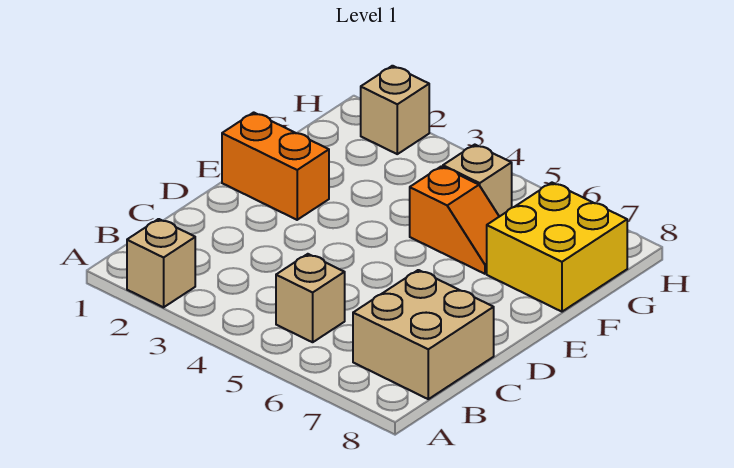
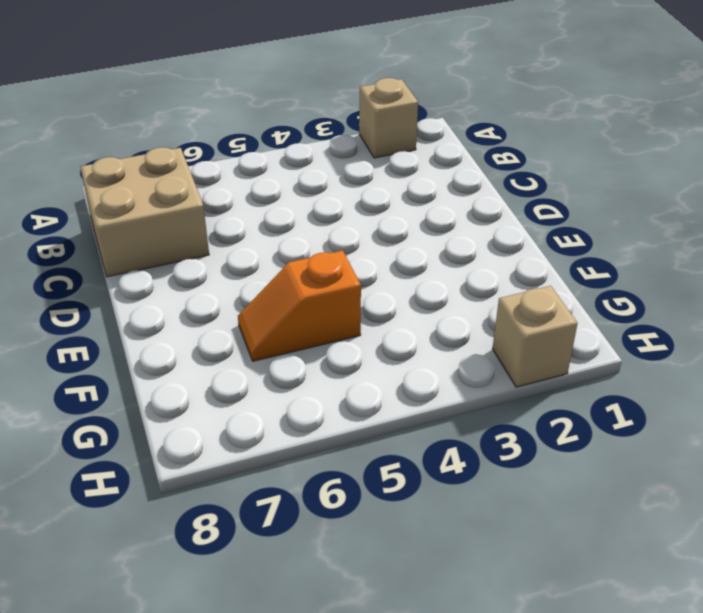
none -> tan 1x1 brick [276,254,345,342]
none -> orange 1x2 brick [222,112,329,220]

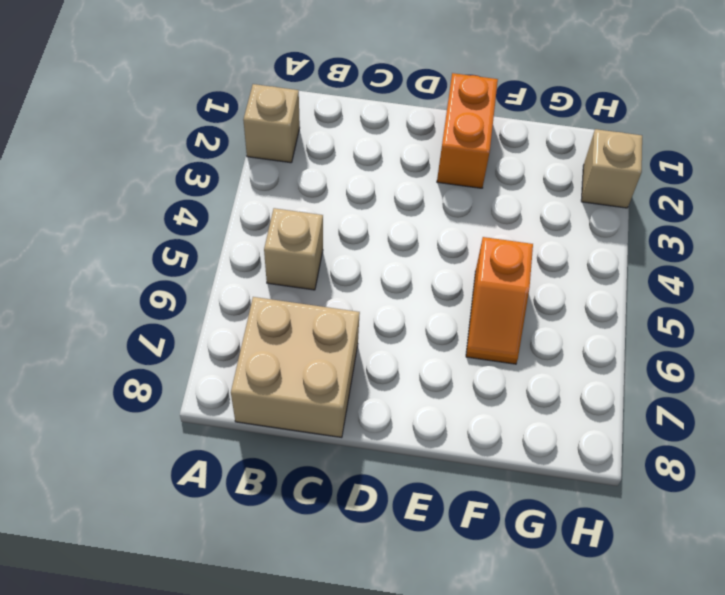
none -> yellow 2x2 brick [487,183,627,312]
none -> tan 1x1 brick [443,145,512,217]

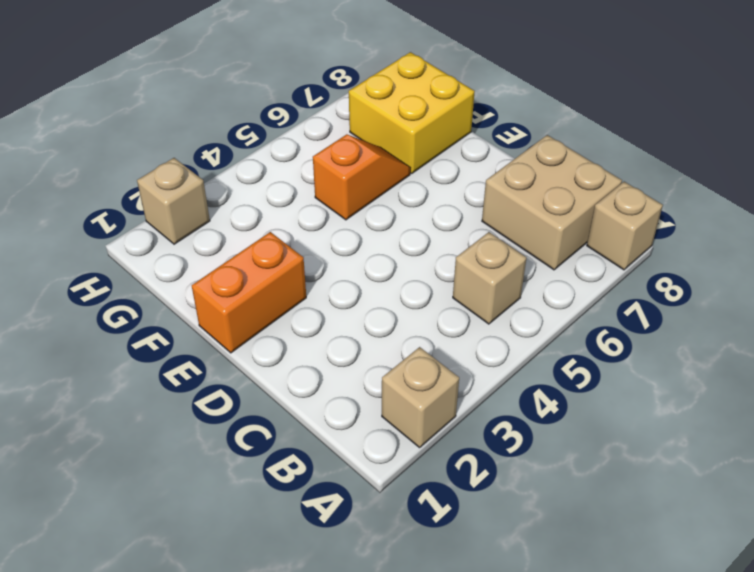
tan 1x1 brick [587,182,663,270] -> tan 1x1 brick moved to [443,145,512,217]

